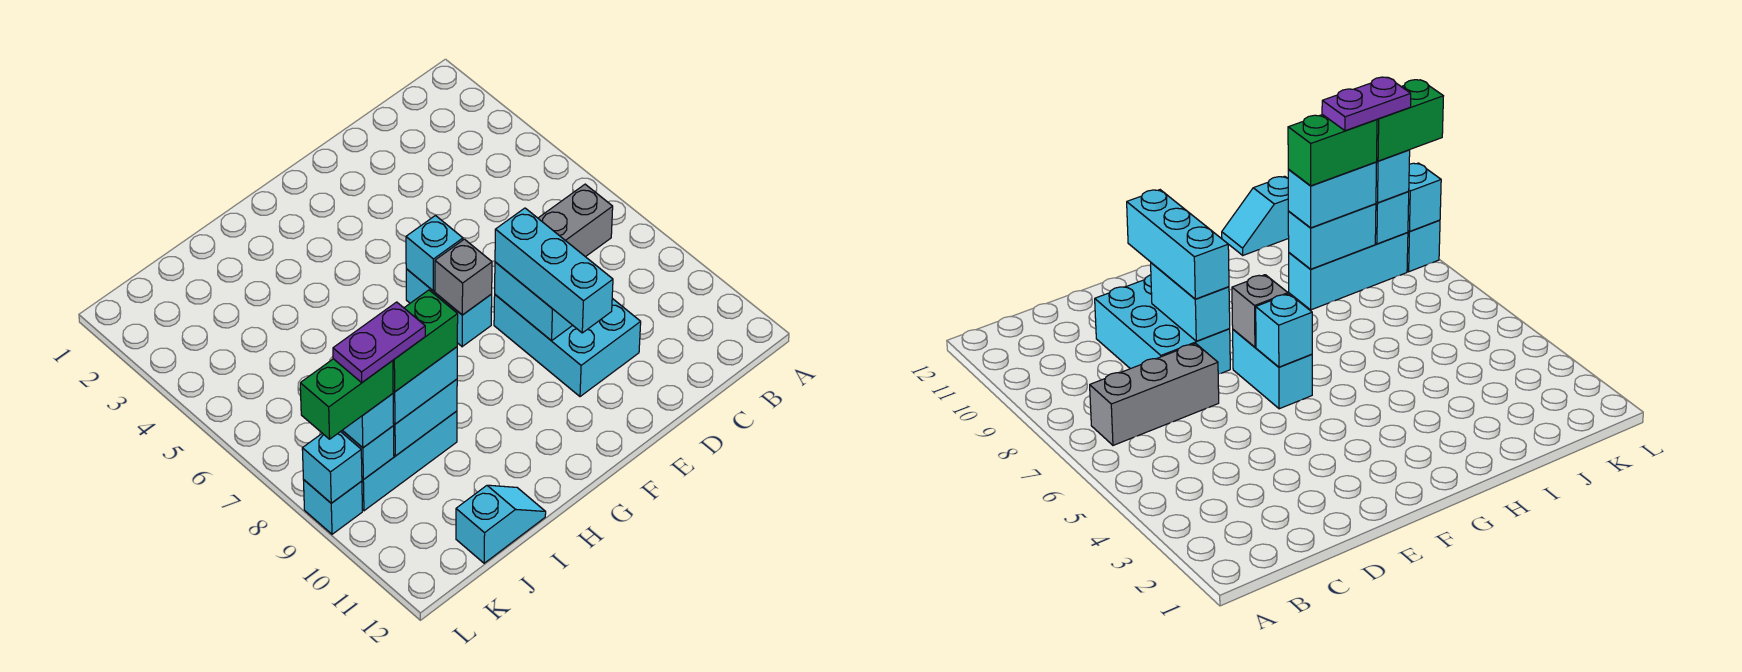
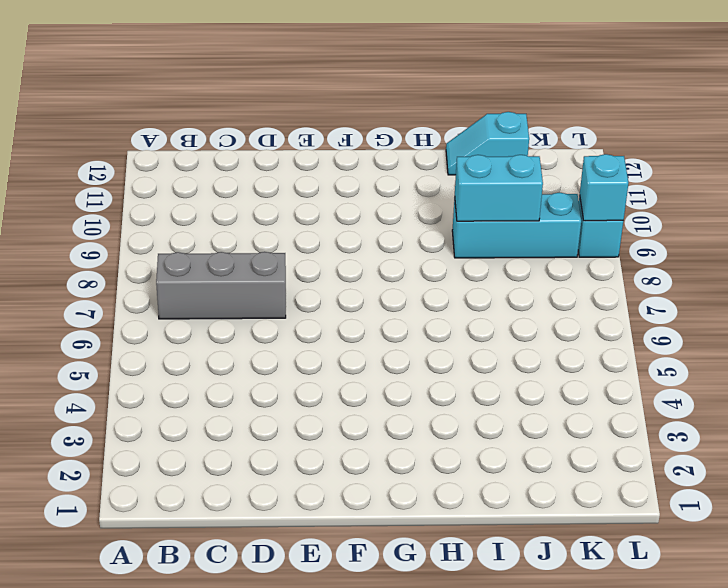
none -> cyan 2x3 brick [494,295,641,397]
none -> cyan 1x2 brick [406,269,492,347]
none -> cyan 1x2 brick [495,262,572,341]

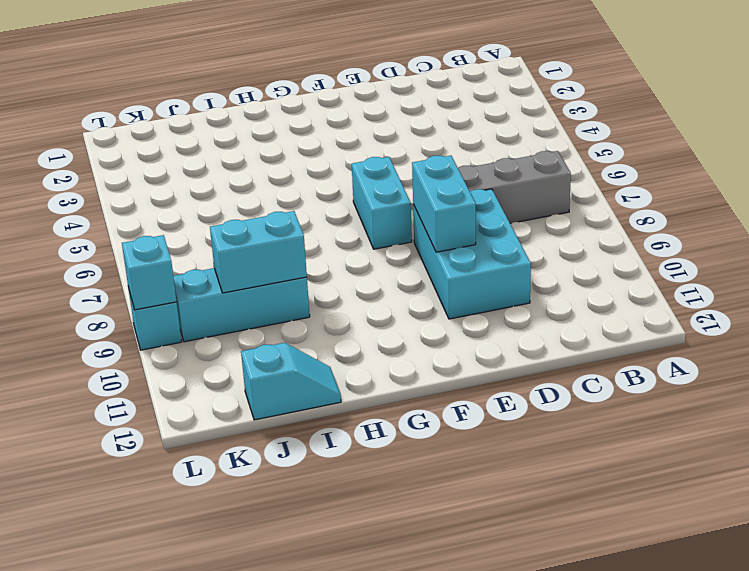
none -> cyan 1x1 brick [406,216,463,291]
none -> grey 1x1 brick [435,239,492,315]
none -> cyan 1x1 brick [341,426,394,480]

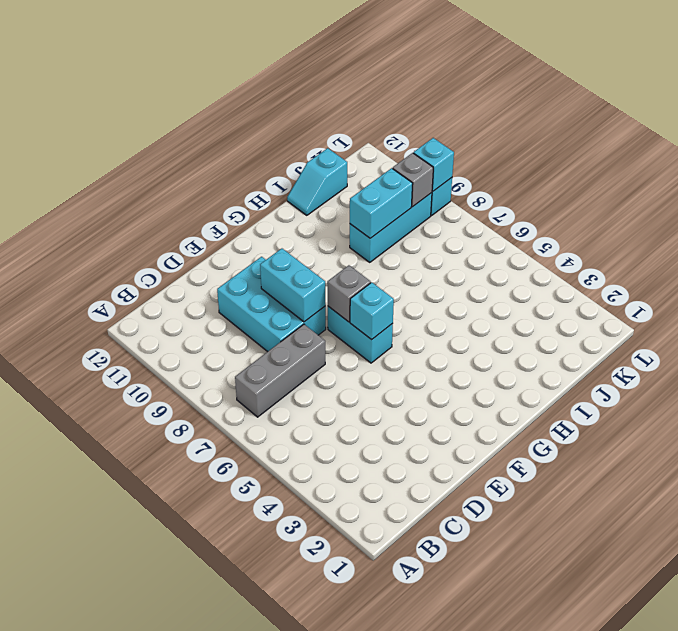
grey 1x1 brick [393,153,433,207] -> cyan 1x1 brick [341,426,394,480]
none -> cyan 1x3 brick [495,208,613,333]
none -> cyan 1x2 brick [393,347,457,424]
none -> cyan 1x1 brick [342,394,394,448]

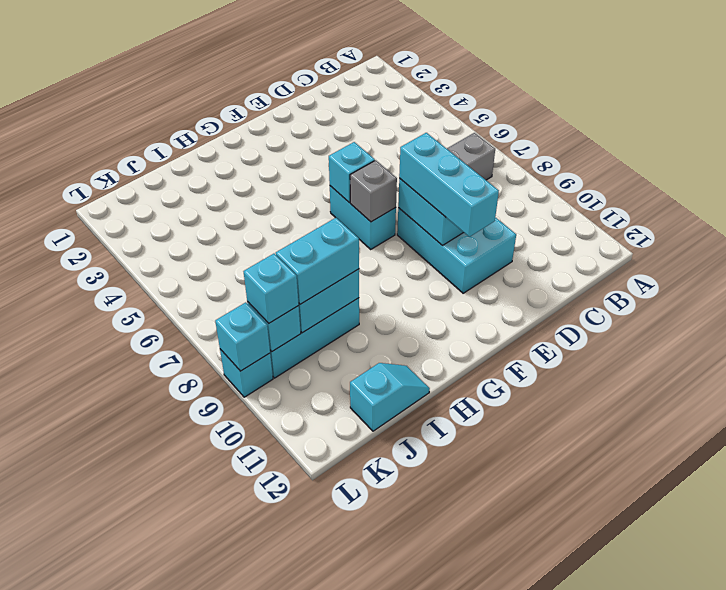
none -> green 1x2 brick [393,290,458,392]
none -> green 1x2 brick [300,359,393,439]
none -> purple 1x2 plate [333,302,425,382]

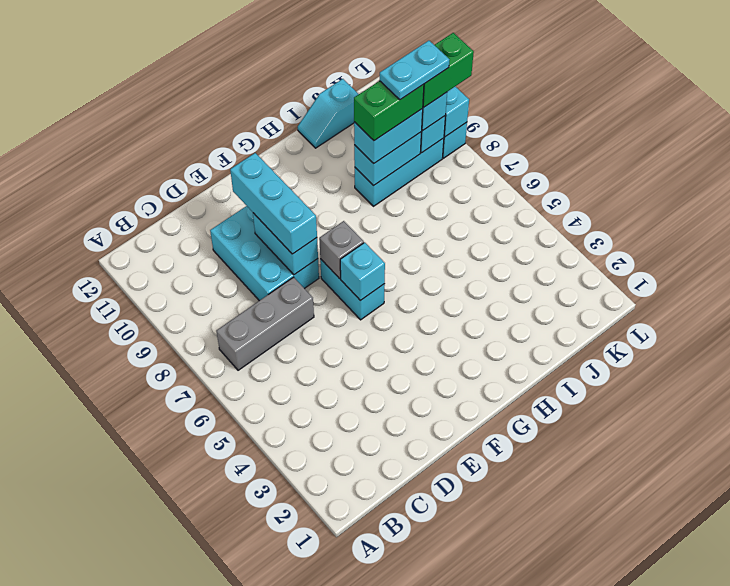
cyan 1x2 plate [380,41,449,100] -> purple 1x2 plate [333,302,425,382]

